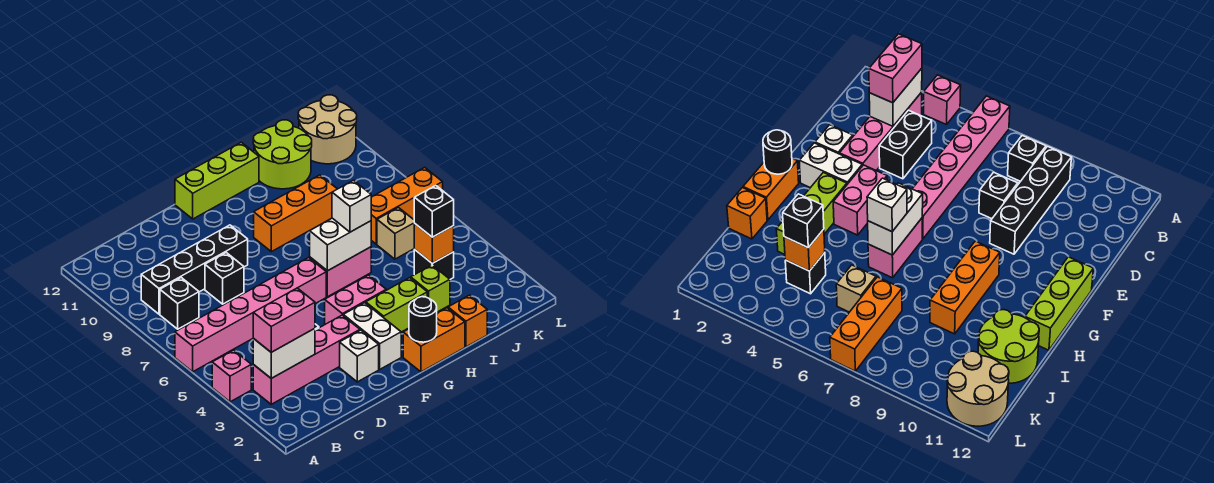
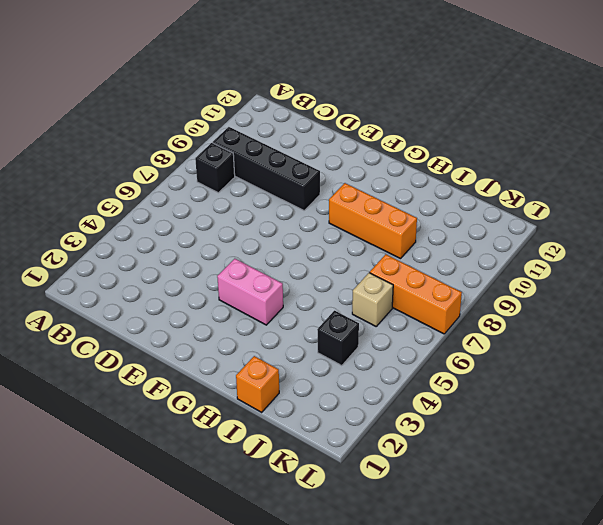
none -> pink 1x1 brick [212,350,251,402]
none -> pink 1x6 brick [175,258,326,372]
none -> pink 1x4 brick [253,315,360,404]

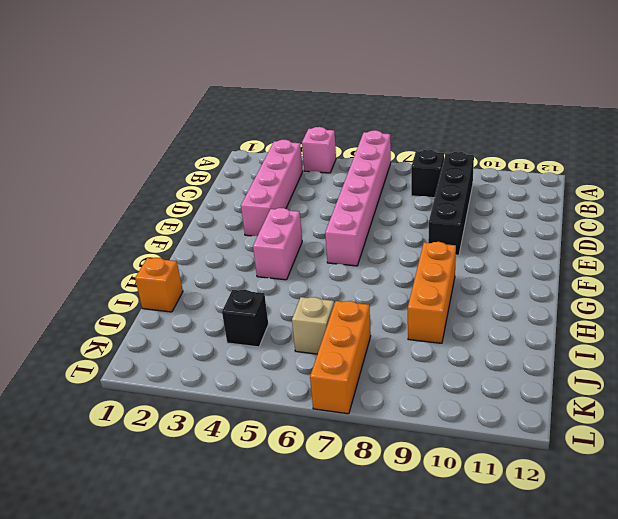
none -> black 1x2 brick [879,110,932,179]
none -> black 1x1 brick [205,253,244,304]
none -> white 1x1 brick [340,330,379,382]

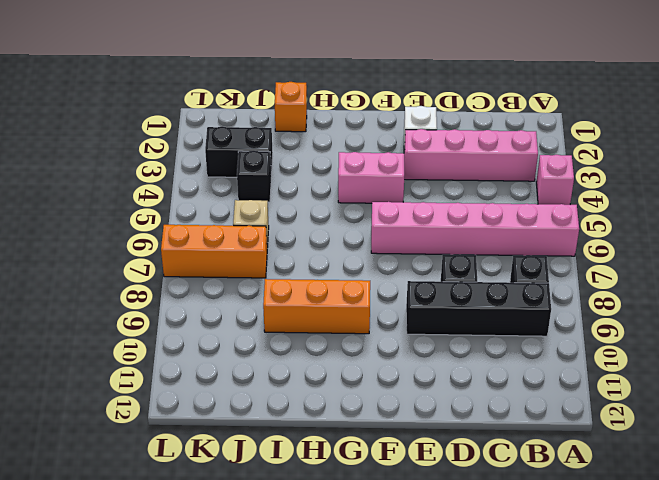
black 1x2 brick [205,126,273,177] -> black 1x2 brick moved to [879,110,932,179]
none -> white 1x2 brick [343,303,401,369]
none -> lime 1x3 brick [175,142,259,219]
none -> orange 1x2 brick [403,308,465,372]

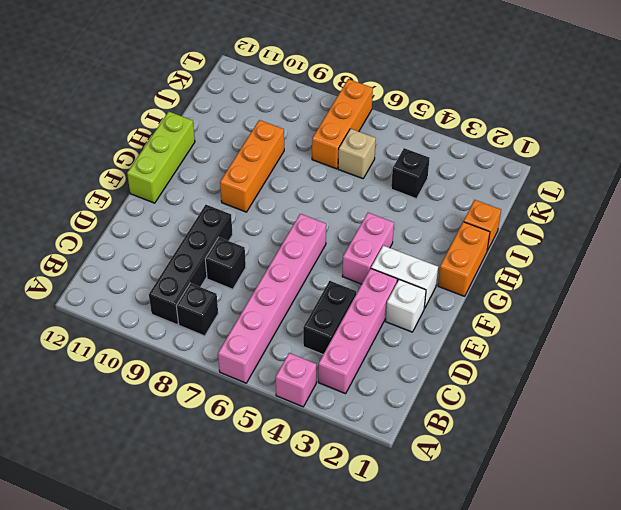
none -> lime 1x2 brick [366,278,427,332]
none -> pink 1x2 brick [310,247,371,297]
none -> lime 1x1 brick [411,265,450,312]

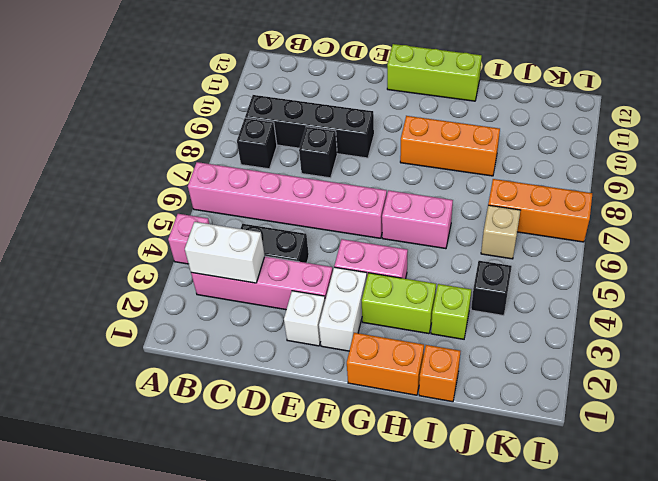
none -> lime 2x2 round brick [253,120,312,189]
none -> tan 2x2 round brick [298,95,357,164]
none -> black 1x1 round brick [409,297,437,342]

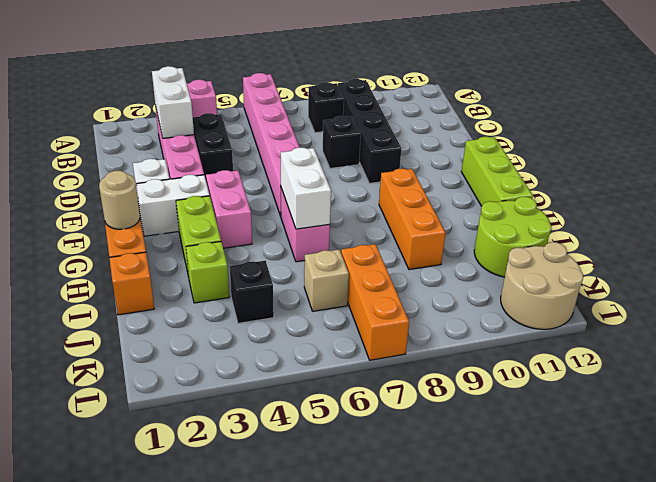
tan 1x1 round brick [99,171,140,229] -> black 1x1 round brick [409,297,437,342]
none -> orange 1x1 brick [414,224,454,263]
none -> pink 1x2 brick [253,288,315,352]
none -> white 1x1 brick [332,180,371,232]

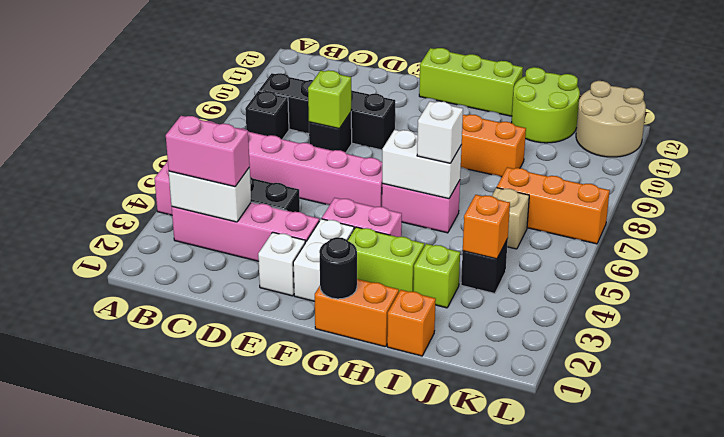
lime 1x1 brick [308,70,351,129] -> none
none -> black 1x1 brick [414,186,454,237]

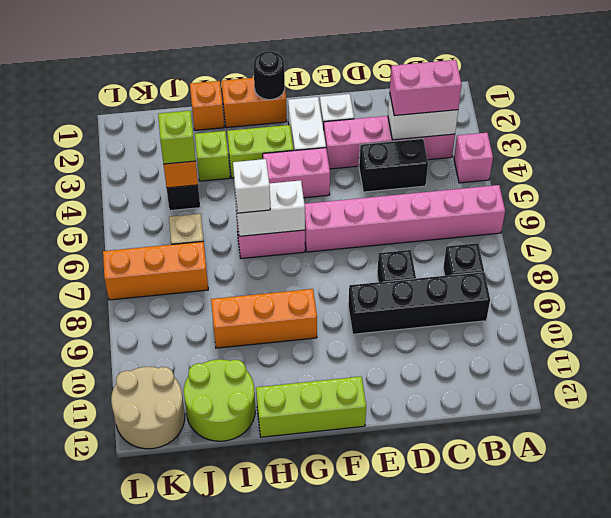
lime 1x1 brick [158,111,196,164] -> black 1x1 brick [414,186,454,237]

